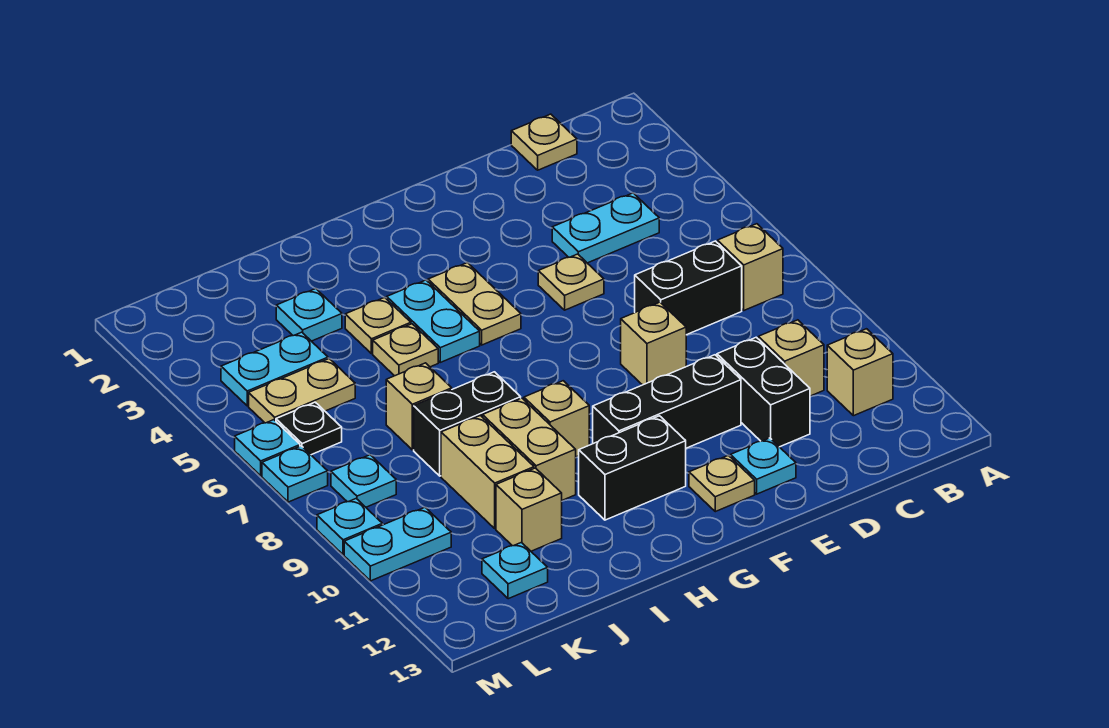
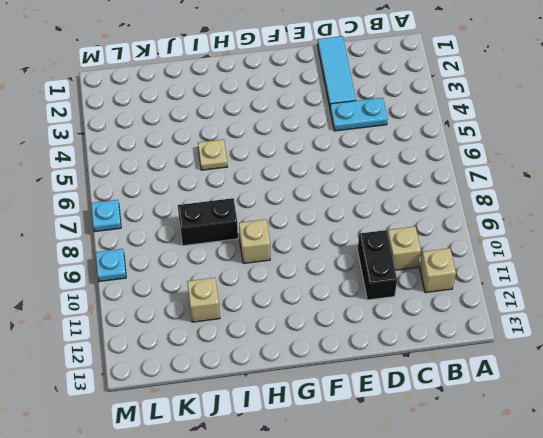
cyan 1x3 tile [318,36,356,107] -> none
none -> tan 1x1 brick [718,224,783,310]
none -> tan 1x1 plate [511,114,577,170]
none -> black 1x2 brick [635,241,742,335]
none -> tan 1x1 plate [538,254,604,310]

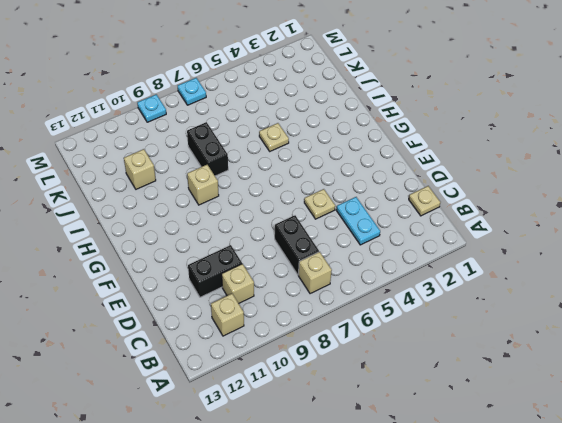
none -> tan 1x1 brick [621,302,686,385]
none -> black 1x3 brick [593,355,741,448]
none -> cyan 1x1 plate [731,438,796,494]
none -> tan 1x1 plate [689,455,755,512]

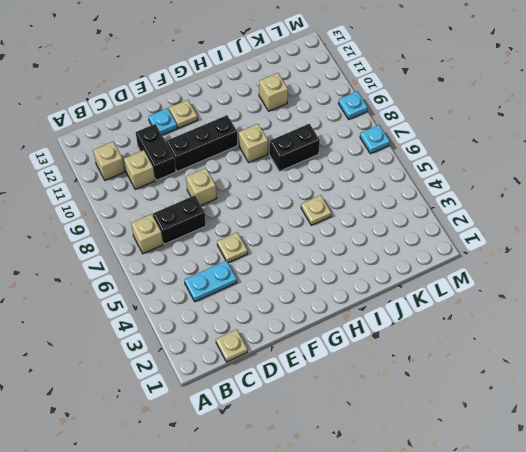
none -> tan 1x2 plate [428,263,521,345]
none -> black 1x2 brick [579,416,686,520]
none -> cyan 1x2 plate [387,280,480,362]
none -> tan 1x1 plate [345,297,411,354]

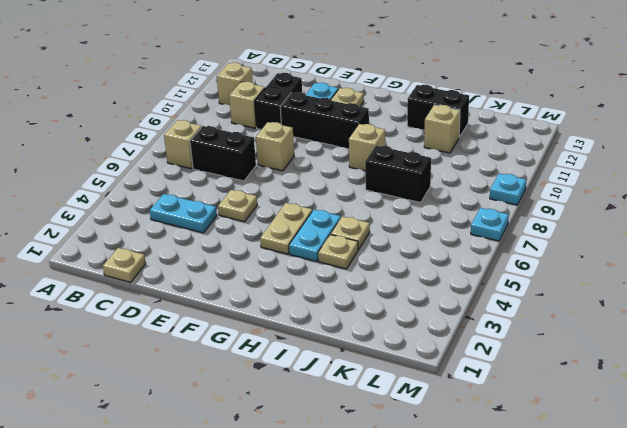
black 1x2 brick [407,85,469,137] -> black 1x2 brick moved to [579,416,686,520]
none -> tan 1x2 brick [483,398,576,500]
none -> cyan 1x1 plate [276,289,342,341]
none -> tan 1x1 brick [386,363,452,450]
none -> tan 1x2 brick [441,416,534,529]

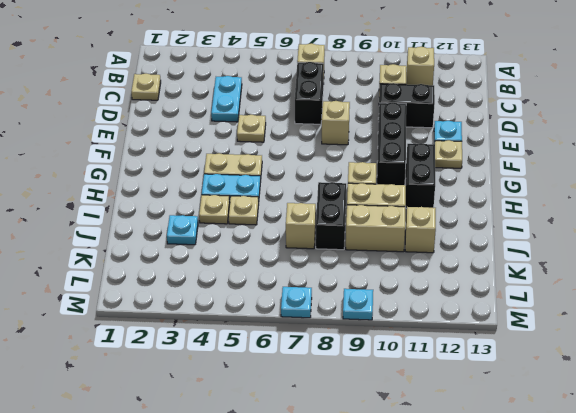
none -> cyan 1x2 plate [221,332,328,406]
none -> tan 1x2 plate [249,359,355,423]
none -> cyan 1x1 plate [482,542,548,599]
none -> black 1x1 plate [276,402,342,455]

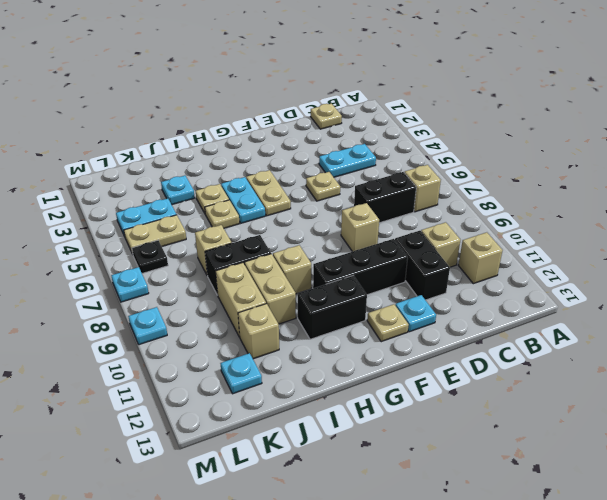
none -> cyan 1x1 plate [331,455,396,507]
none -> cyan 1x2 plate [344,507,451,581]
none -> cyan 1x1 plate [235,420,300,476]

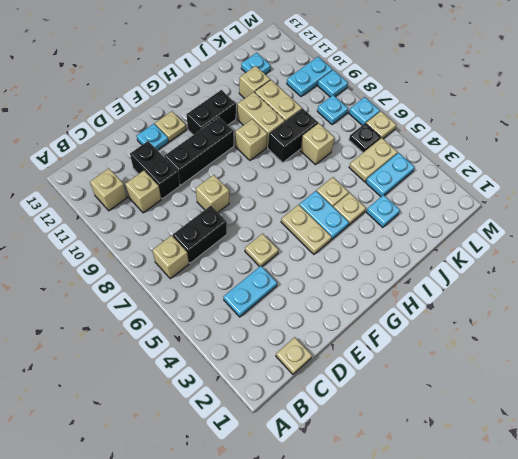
tan 1x1 plate [366,111,396,139] -> cyan 1x1 plate [235,420,300,476]

